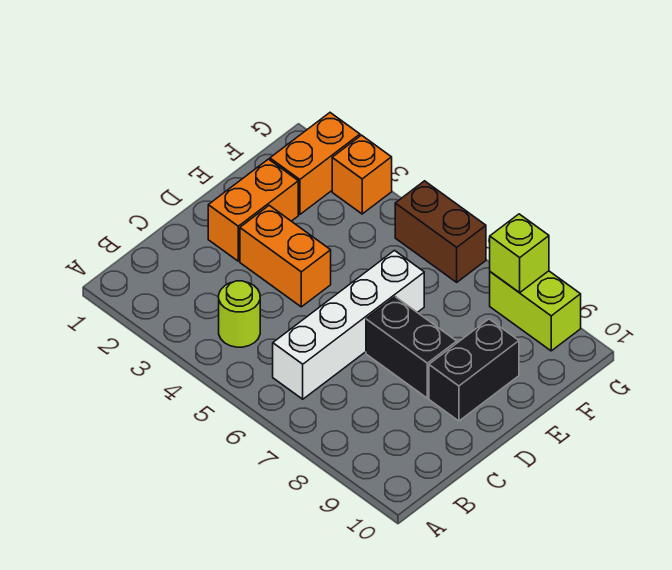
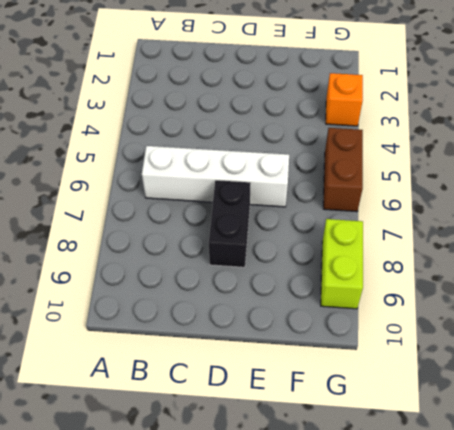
none -> lime 1x1 round brick [219,281,260,347]
none -> orange 1x2 brick [208,159,298,261]

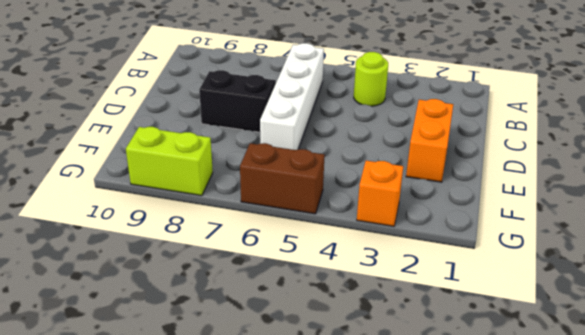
none -> orange 1x2 brick [240,205,331,307]
none -> black 1x2 brick [429,319,519,421]

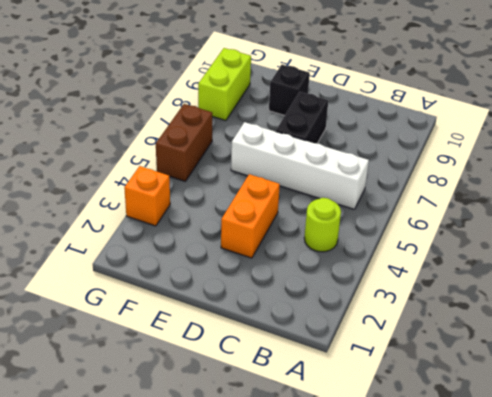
black 1x1 brick [269,65,310,116] -> black 1x2 brick [429,319,519,421]
none -> orange 1x2 brick [208,159,298,261]
none -> orange 1x2 brick [270,113,360,214]

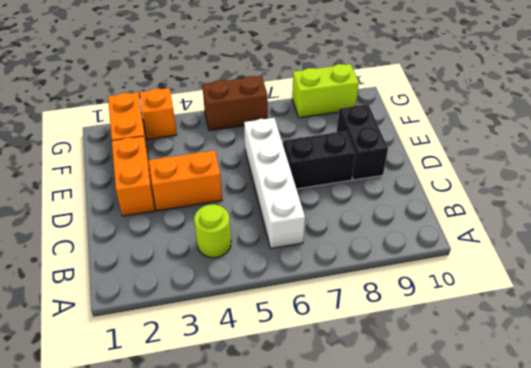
none -> lime 1x1 brick [490,214,549,293]

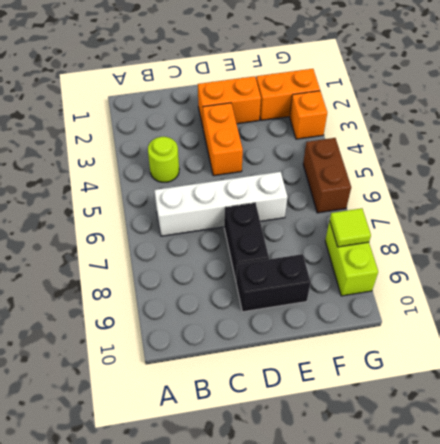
lime 1x1 tile [330,208,371,247] -> lime 1x1 brick [490,214,549,293]

